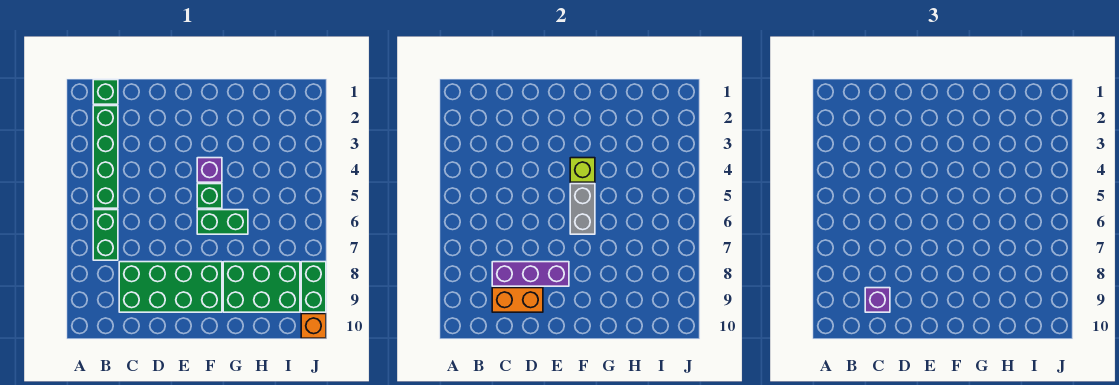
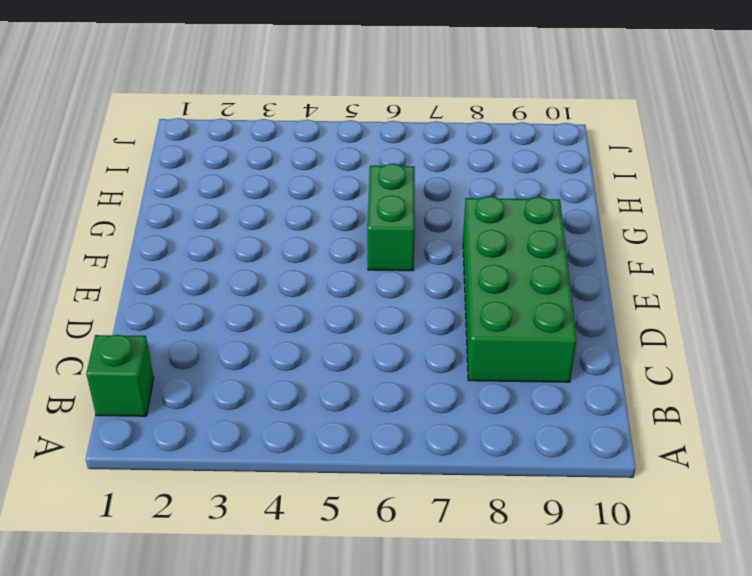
none -> green 1x4 brick [93,106,118,208]
none -> green 1x2 brick [93,210,118,260]
none -> purple 1x1 brick [197,158,222,182]

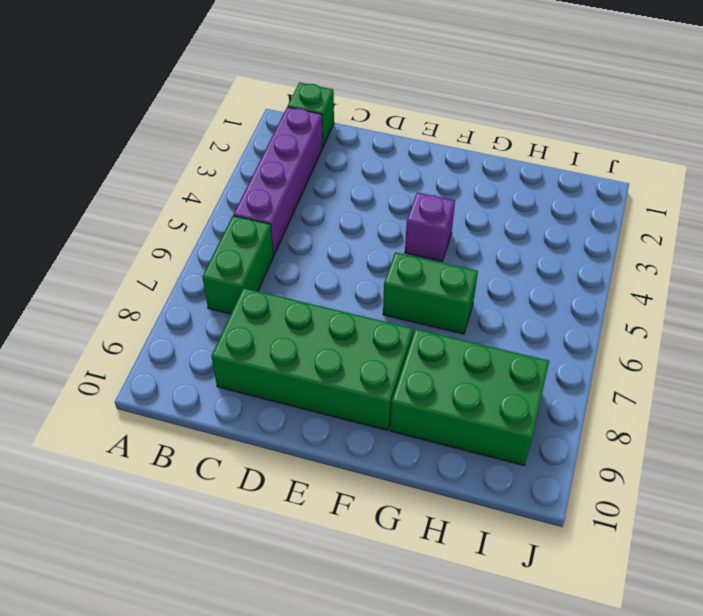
purple 1x4 brick [234,107,323,255] -> green 1x4 brick [93,106,118,208]
none -> green 1x1 brick [197,184,222,208]
none -> green 1x2 brick [301,262,326,312]
none -> orange 1x1 brick [301,314,326,338]

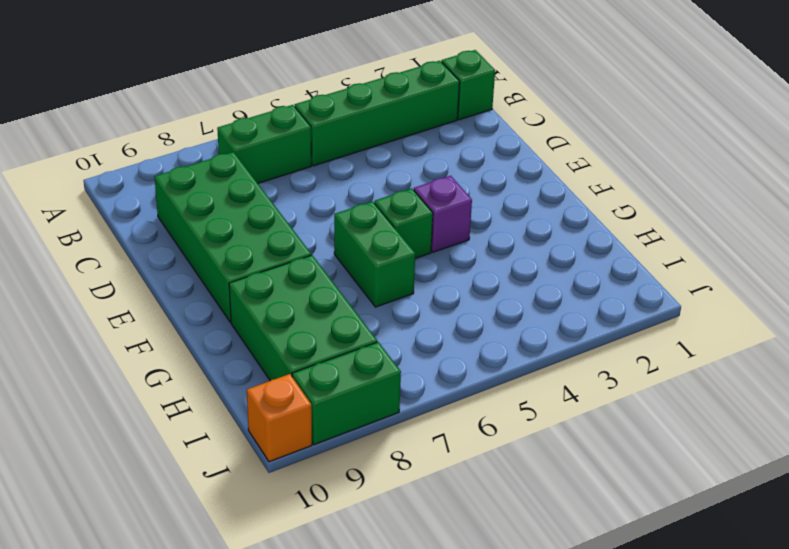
none -> purple 1x3 brick [492,262,569,286]
none -> orange 1x2 brick [492,288,543,312]
none -> lime 1x1 brick [570,158,595,182]

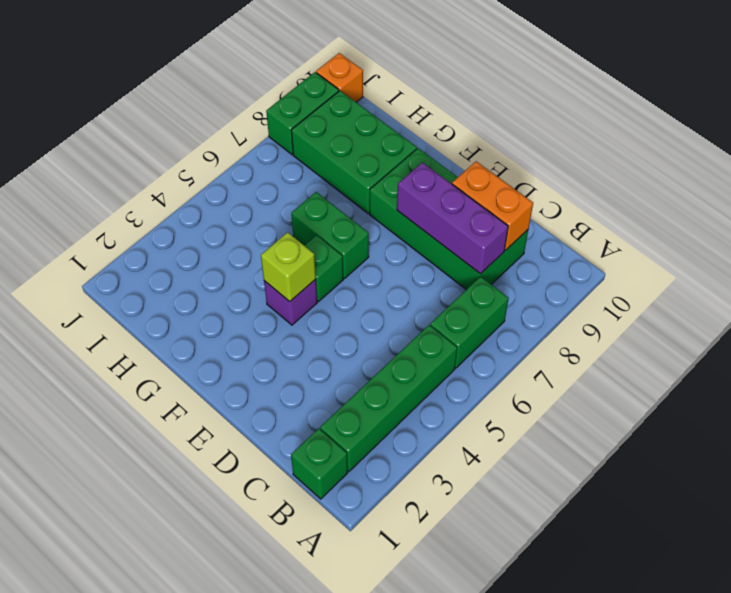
none -> grey 1x2 brick [570,184,595,234]
none -> purple 1x1 brick [865,288,890,312]

